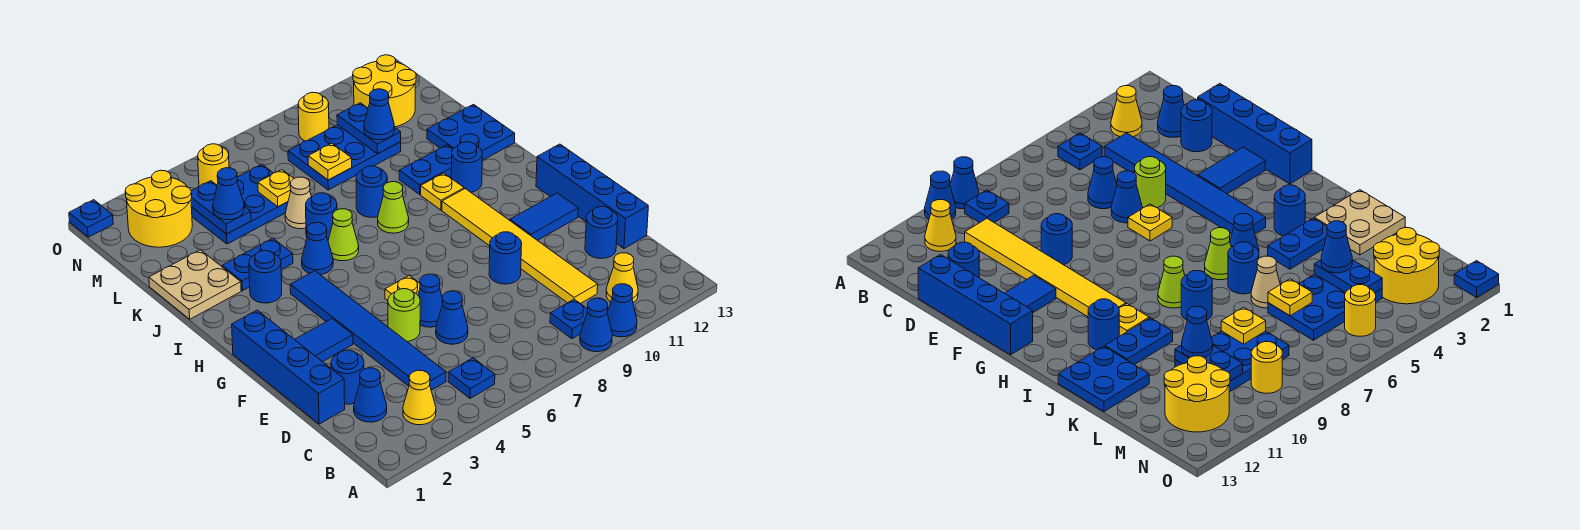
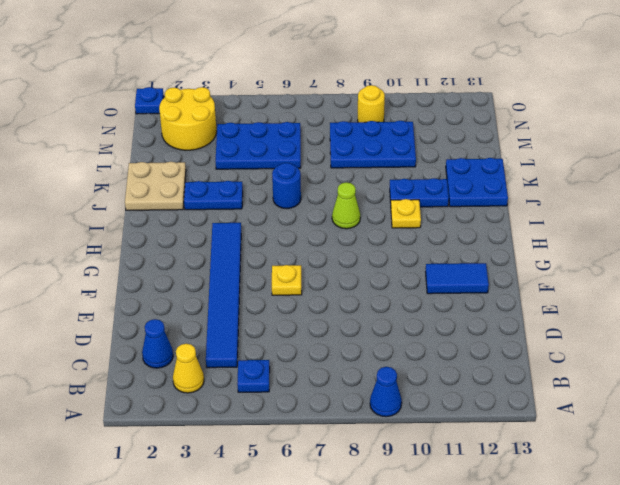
none -> blue 1x1 cone [607,284,637,337]
none -> blue 1x1 plate [550,299,588,339]
none -> yellow 1x1 cone [606,253,638,303]
none -> yellow 1x6 tile [442,189,598,304]

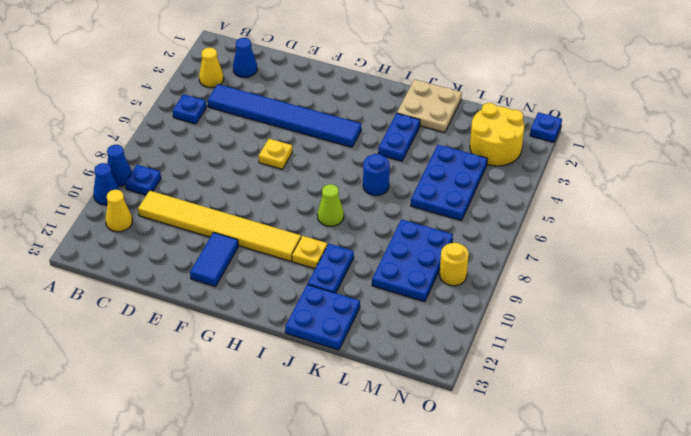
none -> blue 1x4 brick [232,310,345,424]
none -> blue 1x1 round brick [331,350,364,404]
none -> blue 1x1 cone [436,291,468,344]
none -> blue 1x1 round brick [585,207,618,258]

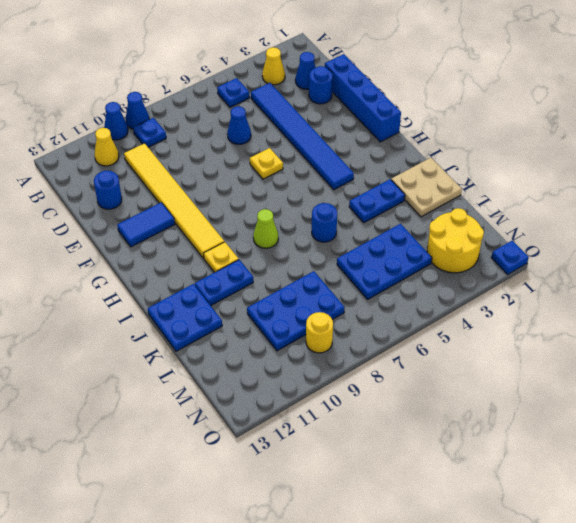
none -> blue 1x4 brick [536,144,648,249]
none -> lime 1x1 round brick [388,289,420,341]
none -> blue 1x1 cone [418,274,442,327]
none -> blue 1x1 round brick [489,232,522,284]

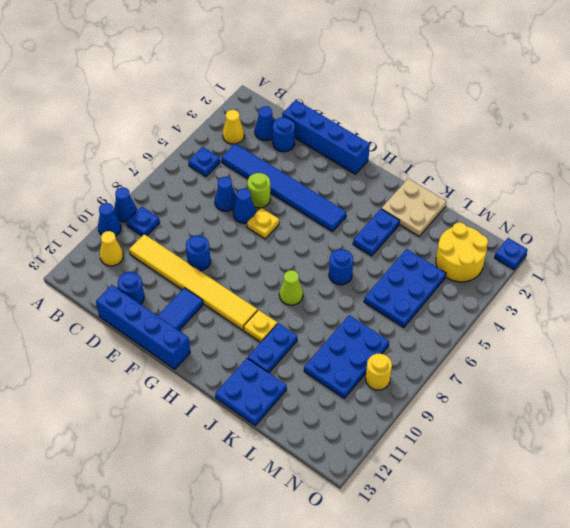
none -> blue 1x2 tile [295,319,353,362]
none -> blue 1x1 round brick [249,251,282,303]
none -> blue 1x1 cone [302,223,333,274]
none -> lime 1x1 cone [328,209,359,261]

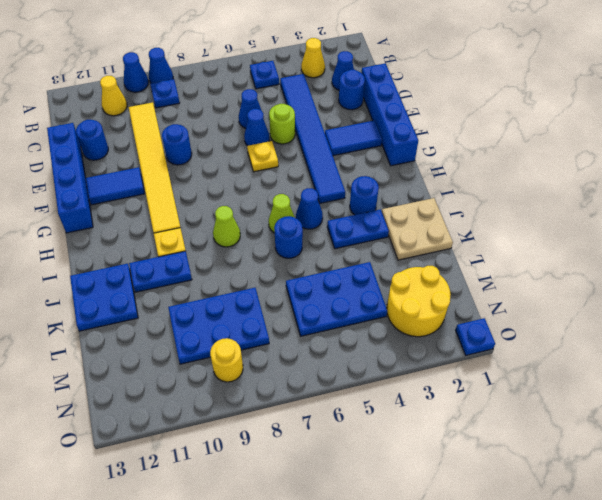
none -> blue 1x1 round brick [451,142,482,192]
none -> blue 1x1 round brick [356,166,387,217]
none -> tan 1x1 cone [285,177,312,229]
none -> yellow 2x2 round brick [353,55,416,127]

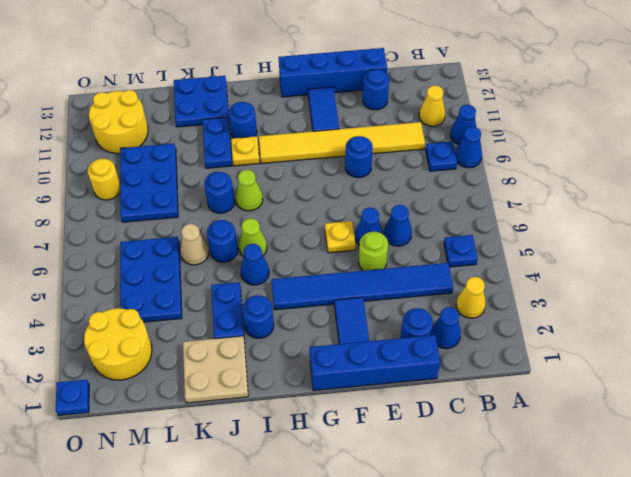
none -> yellow 1x1 round brick [198,144,229,186]
none -> blue 1x2 plate [191,181,251,234]
none -> yellow 1x1 plate [258,170,294,207]
none -> yellow 1x1 plate [308,143,352,180]

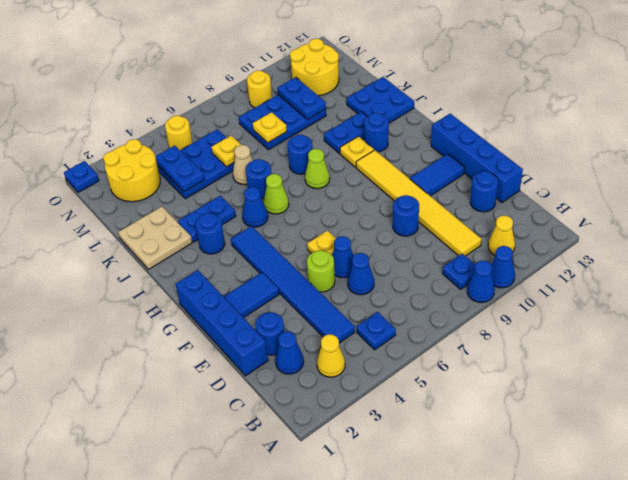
none -> blue 1x1 cone [213,168,244,220]
none -> blue 1x1 cone [364,89,394,140]

